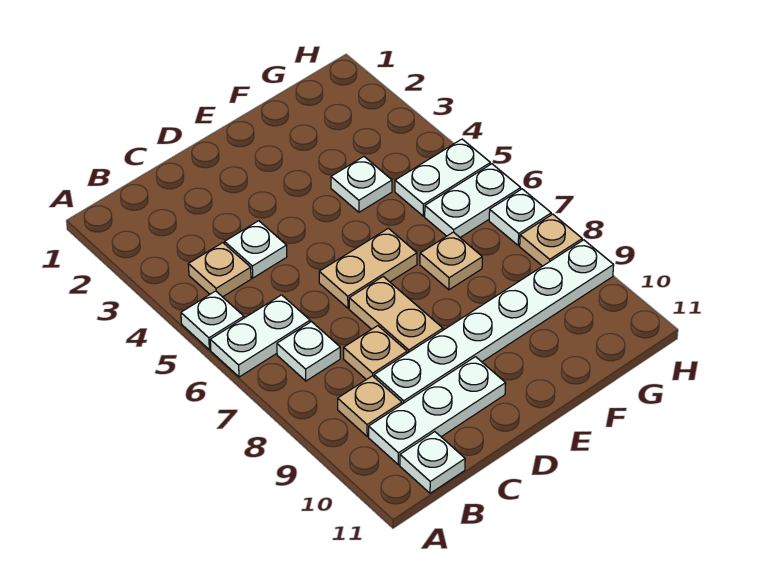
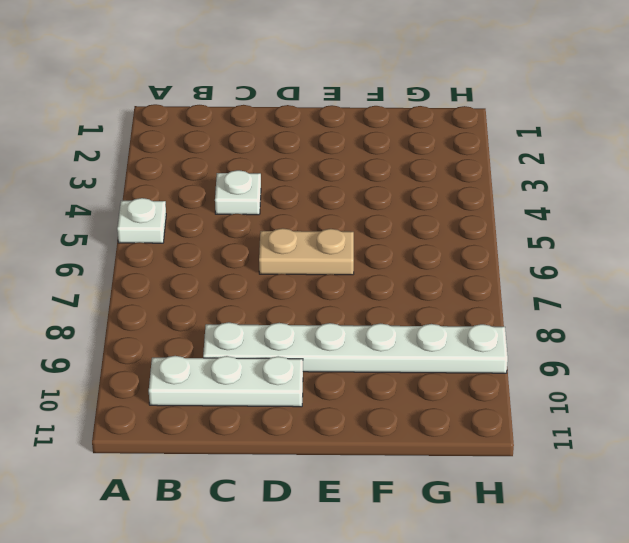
none -> white 1x2 plate [210,295,310,377]
none -> tan 1x1 plate [188,243,251,297]
none -> white 1x1 plate [277,322,340,381]

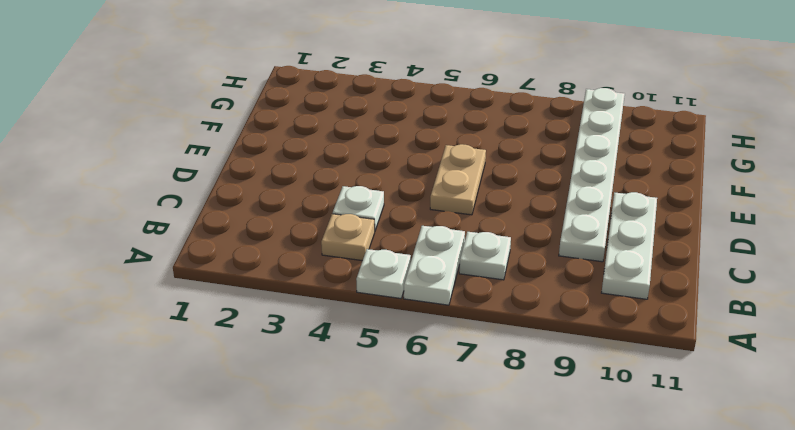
none -> tan 1x1 plate [338,376,402,436]
none -> white 1x1 plate [400,432,465,493]
none -> tan 1x1 plate [344,326,407,380]

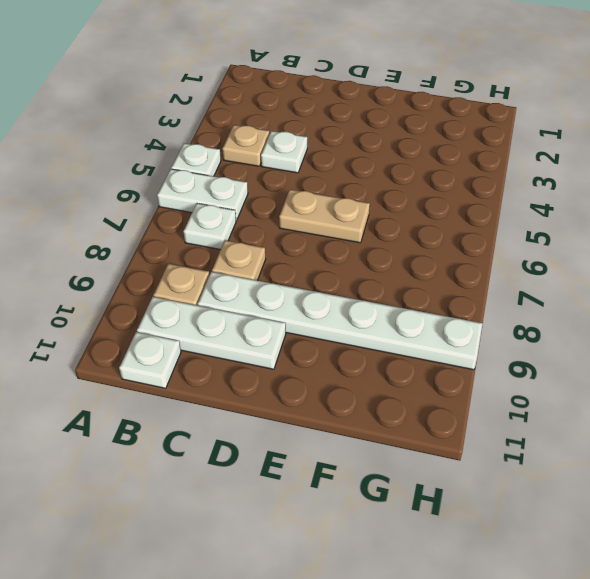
none -> tan 1x2 plate [349,277,443,353]
none -> white 1x1 plate [331,157,392,212]
none -> tan 1x1 plate [420,232,482,290]

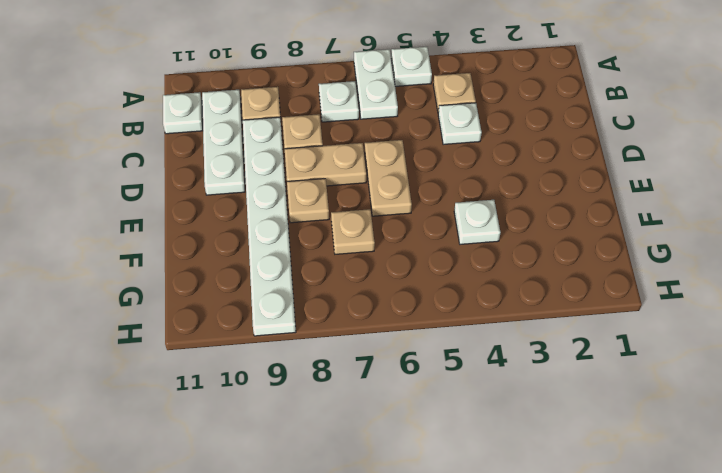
tan 1x1 plate [287,179,329,223] -> tan 1x1 plate moved to [520,214,582,266]
none -> white 1x2 plate [395,139,490,216]
none -> white 1x2 plate [425,164,521,237]
none -> white 1x1 plate [489,189,551,245]

